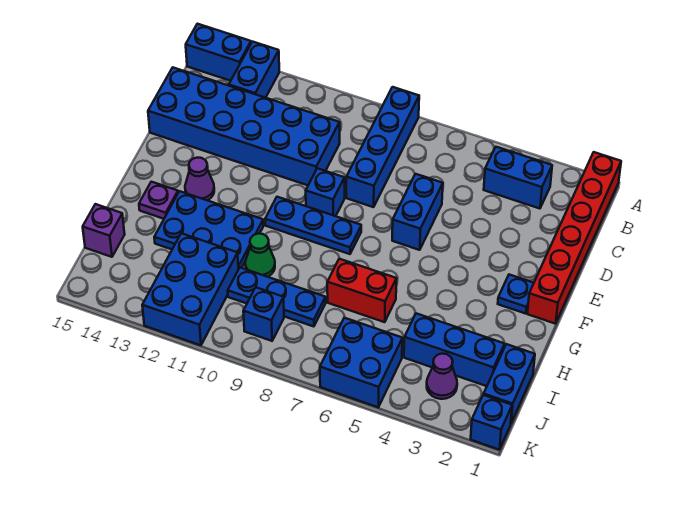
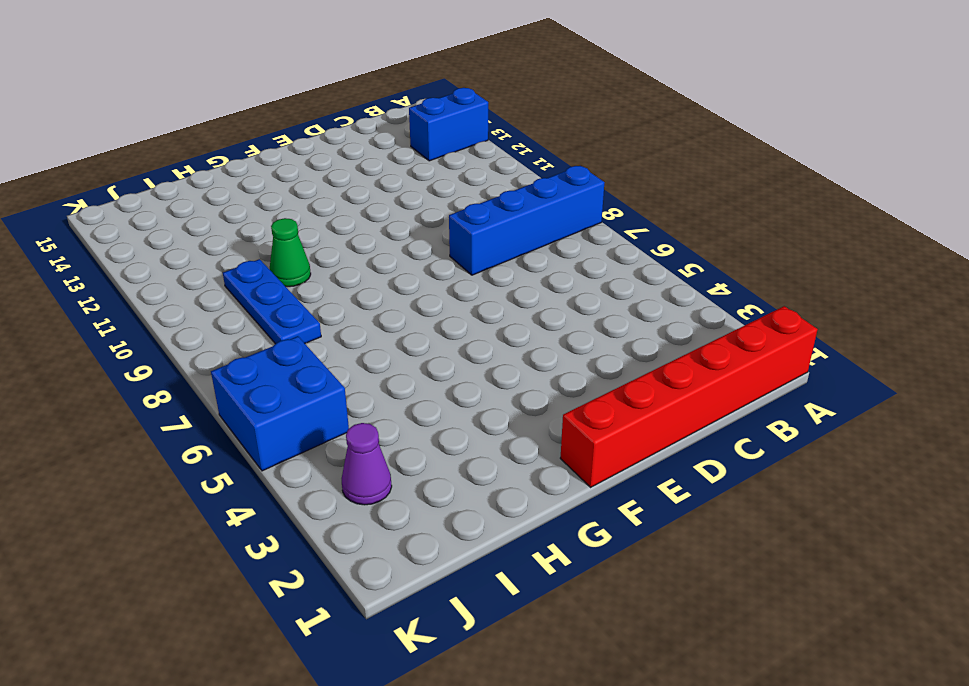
none -> blue 1x2 brick [186,24,251,81]
none -> blue 1x2 brick [484,147,552,209]
none -> blue 2x6 brick [148,68,340,185]

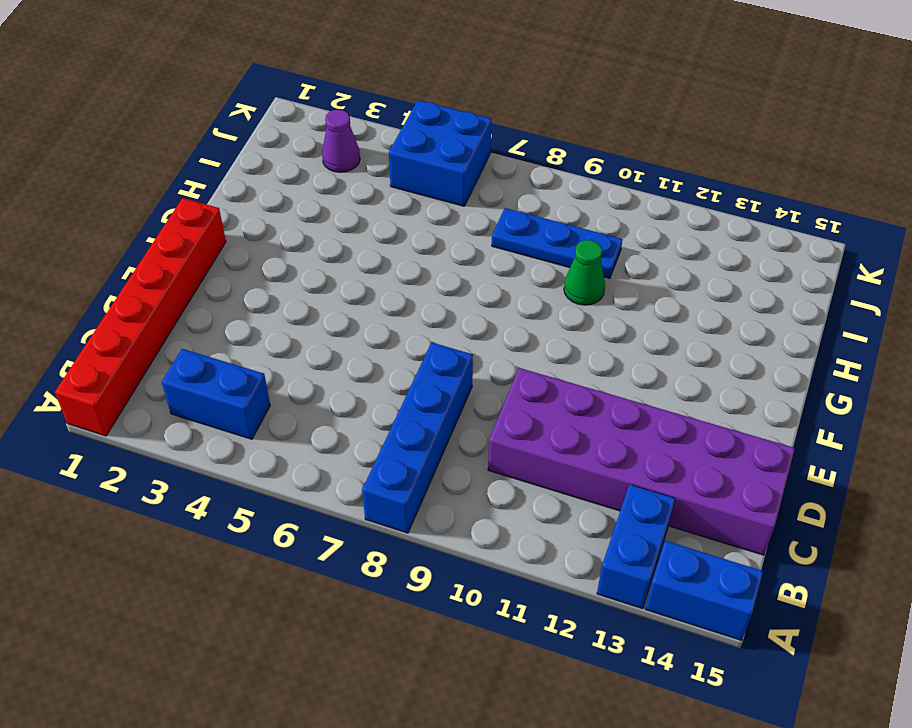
purple 2x6 brick [488,368,795,555] -> blue 2x6 brick [148,68,340,185]
none -> blue 1x2 brick [392,174,443,250]
none -> blue 1x1 brick [306,168,345,216]
none -> blue 1x1 plate [498,275,534,314]

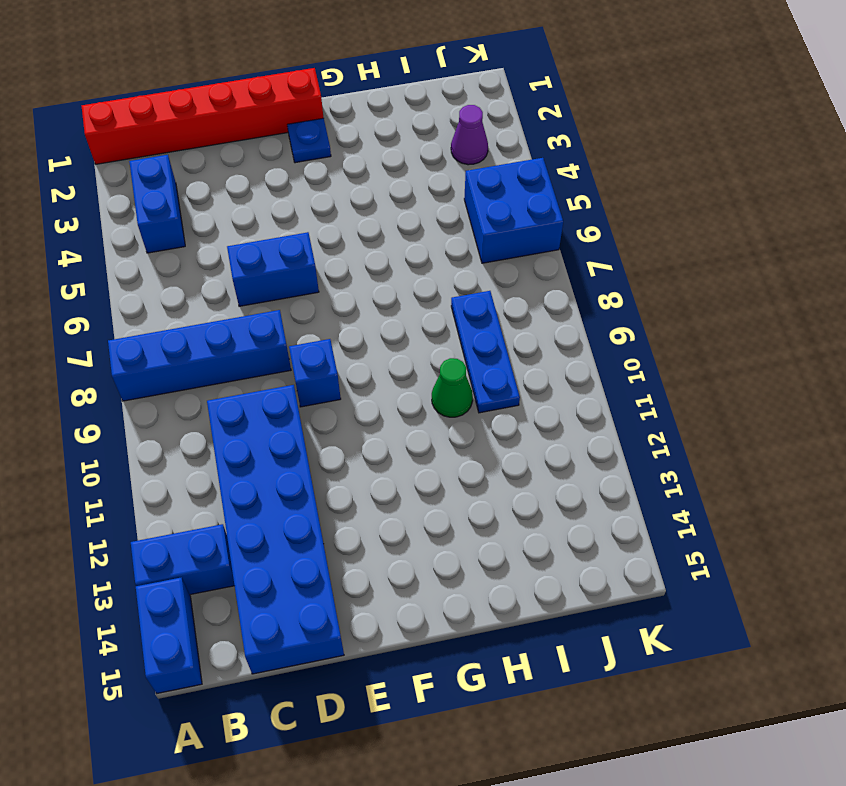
none -> blue 1x3 plate [265,197,361,254]
none -> purple 1x1 cone [185,158,214,200]
none -> blue 2x3 plate [154,191,263,269]

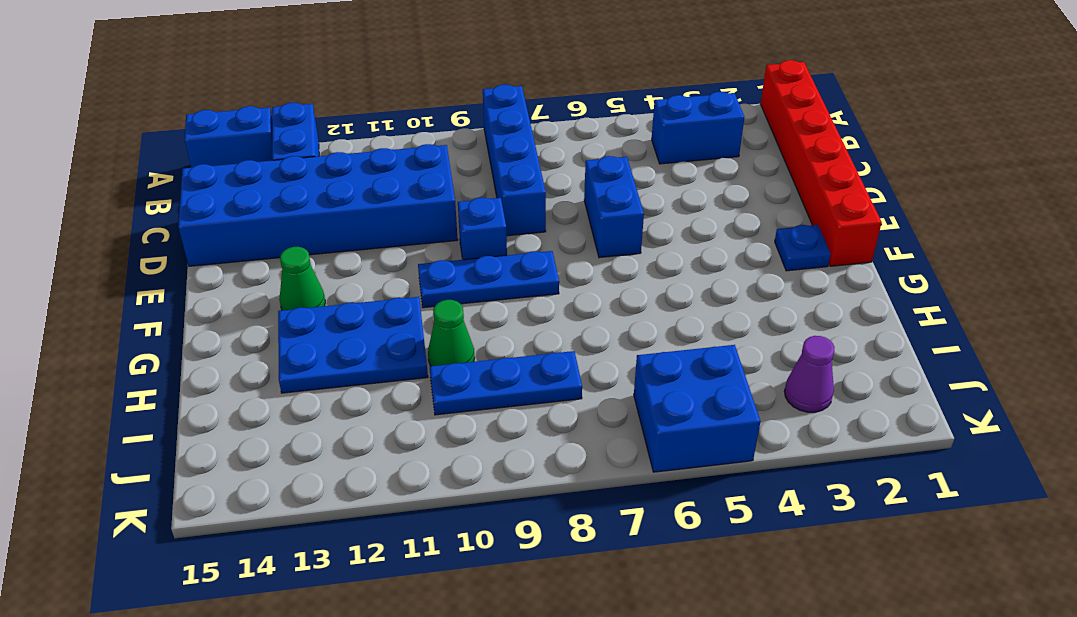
green 1x1 cone [279,247,325,310] -> purple 1x1 cone [185,158,214,200]
none -> purple 1x1 plate [139,182,178,219]
none -> red 1x2 brick [327,259,397,322]
none -> blue 1x2 brick [484,344,535,423]

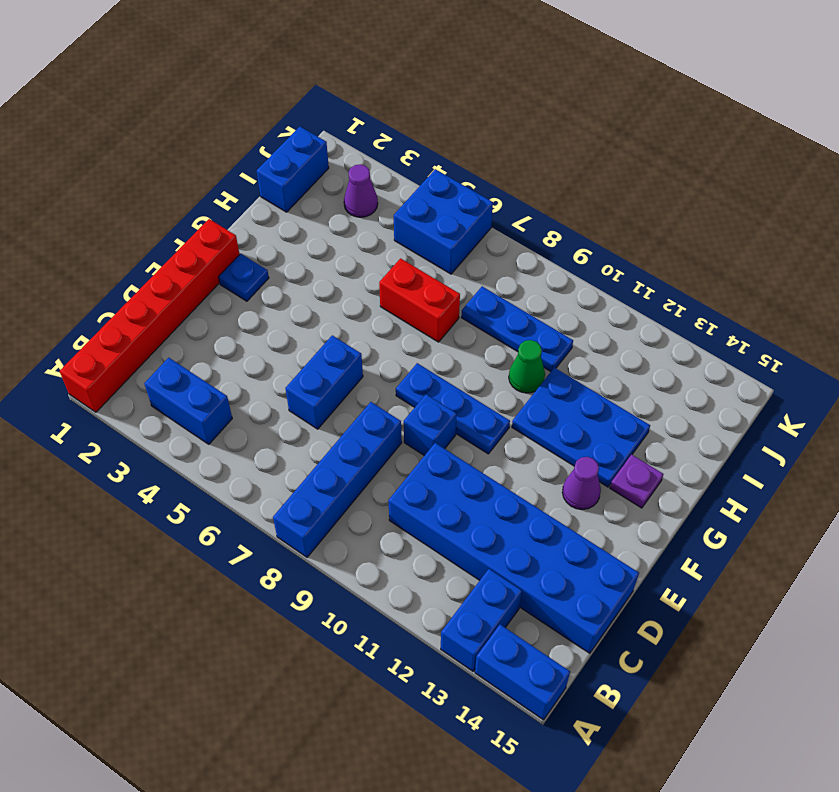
none -> blue 1x3 brick [404,313,505,386]
none -> blue 2x3 brick [142,233,238,345]
none -> purple 1x1 brick [83,204,125,257]

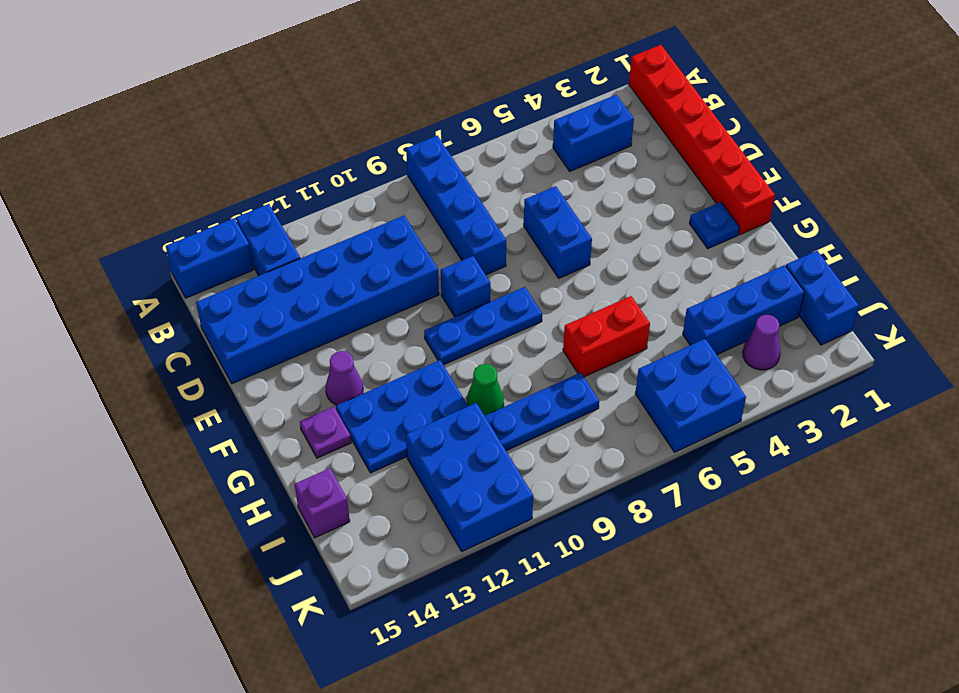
none -> blue 1x1 brick [243,287,284,341]
none -> blue 1x1 brick [471,395,512,450]

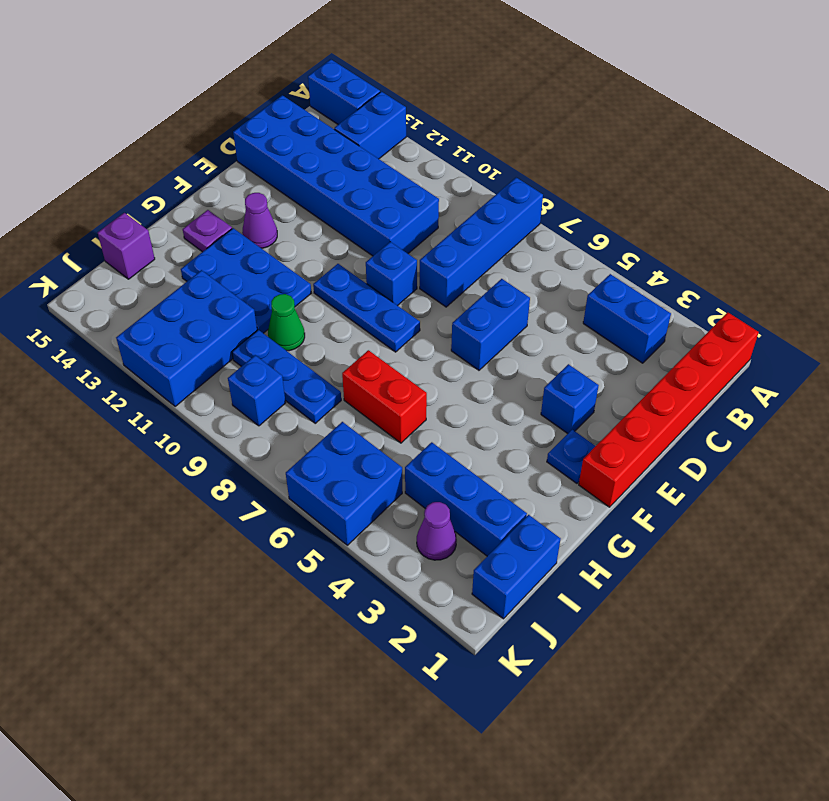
blue 1x1 brick [541,364,599,434] -> blue 1x1 brick moved to [471,395,512,450]

